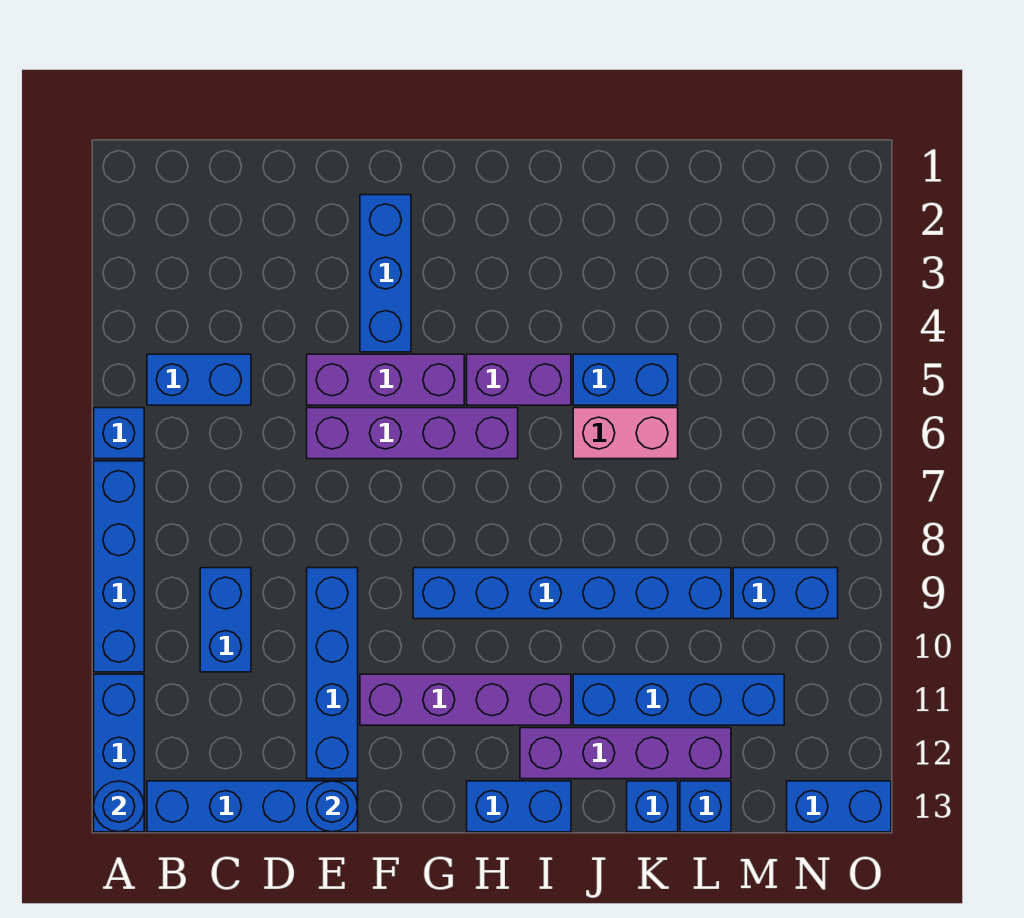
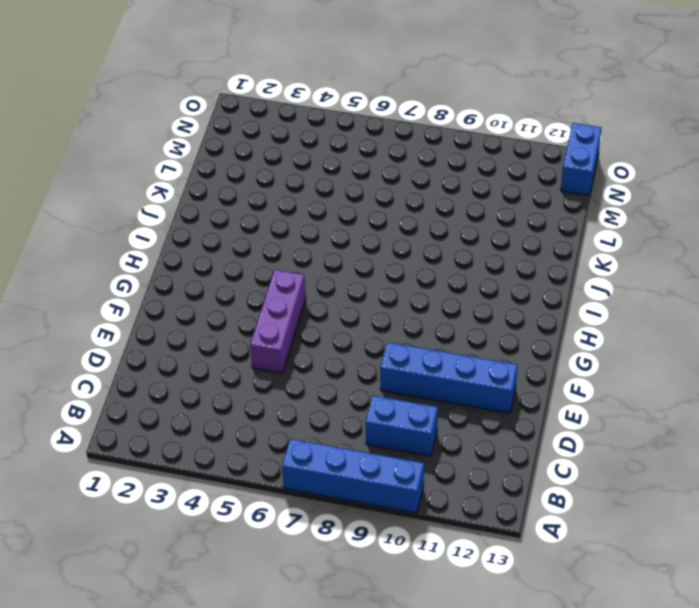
none -> blue 1x1 brick [94,408,144,459]
none -> blue 1x3 brick [94,674,144,832]
none -> blue 1x2 brick [147,354,251,405]

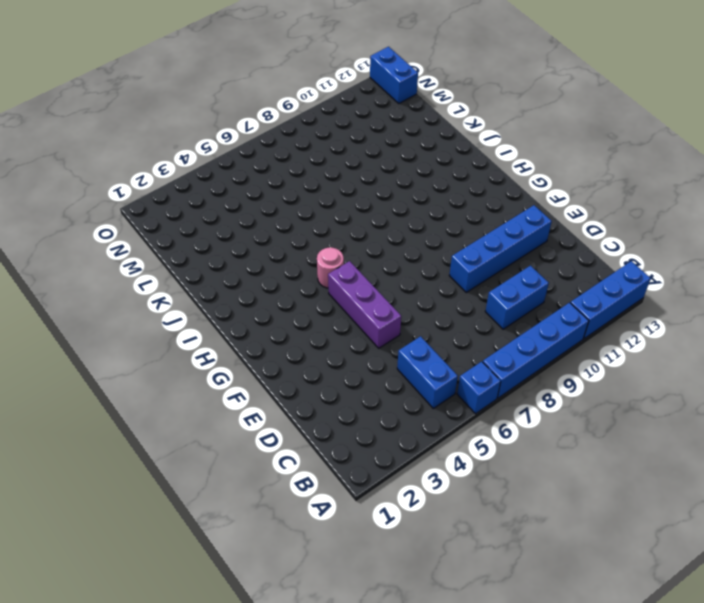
pink 1x1 round brick [317,248,344,288] -> purple 1x2 brick [467,354,571,405]
none -> blue 1x4 brick [147,781,358,832]
none -> purple 1x4 brick [307,408,518,459]
none -> blue 1x3 brick [360,195,411,352]

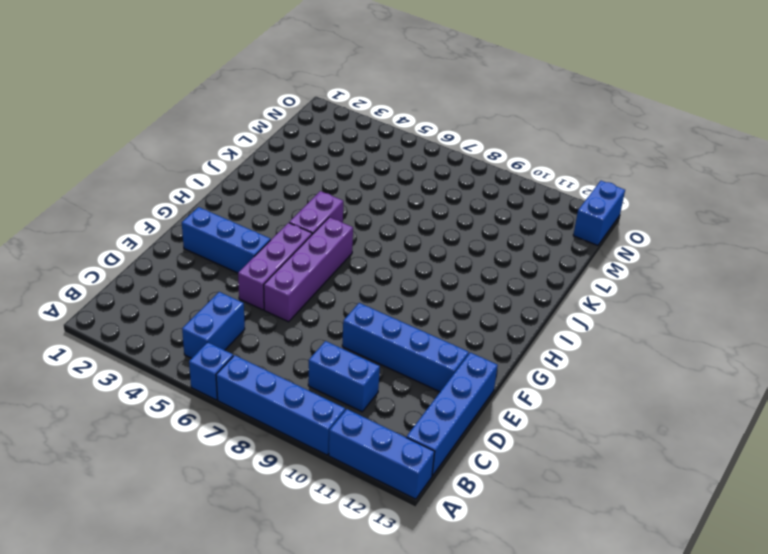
none -> purple 1x4 brick [360,674,571,725]
none -> blue 1x6 brick [413,568,731,619]
none -> blue 1x2 brick [467,781,571,832]

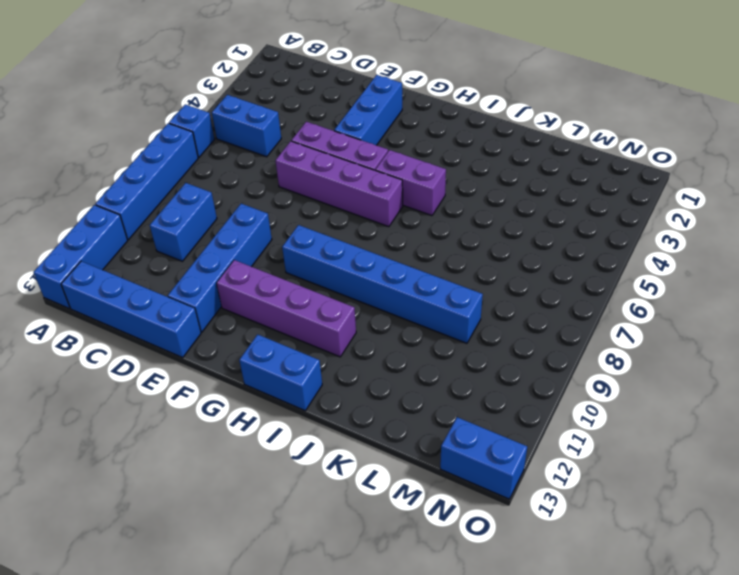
none -> purple 1x4 brick [520,728,731,779]
none -> blue 1x2 brick [573,354,678,405]
none -> pink 1x2 brick [573,408,678,459]

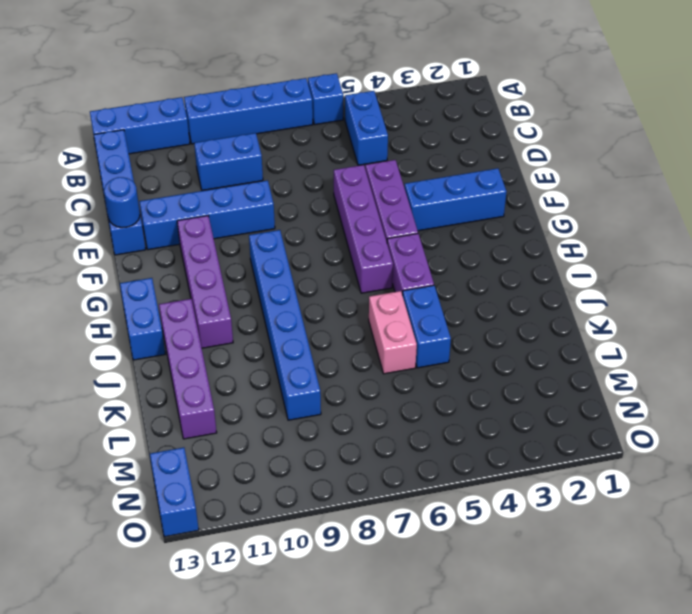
none -> blue 1x4 brick [573,674,784,725]
none -> blue 1x1 brick [627,781,678,832]
none -> blue 1x1 brick [680,781,731,832]

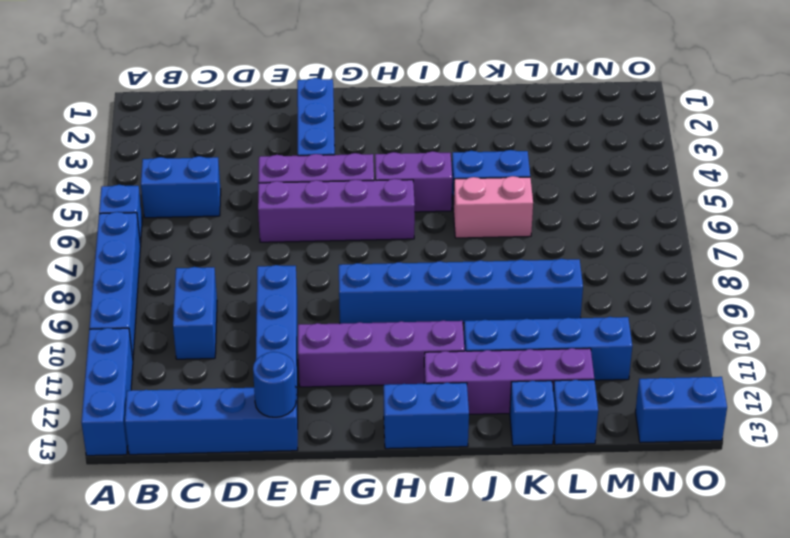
none -> blue 1x2 brick [733,568,838,619]
none -> blue 1x1 round brick [94,781,144,832]

